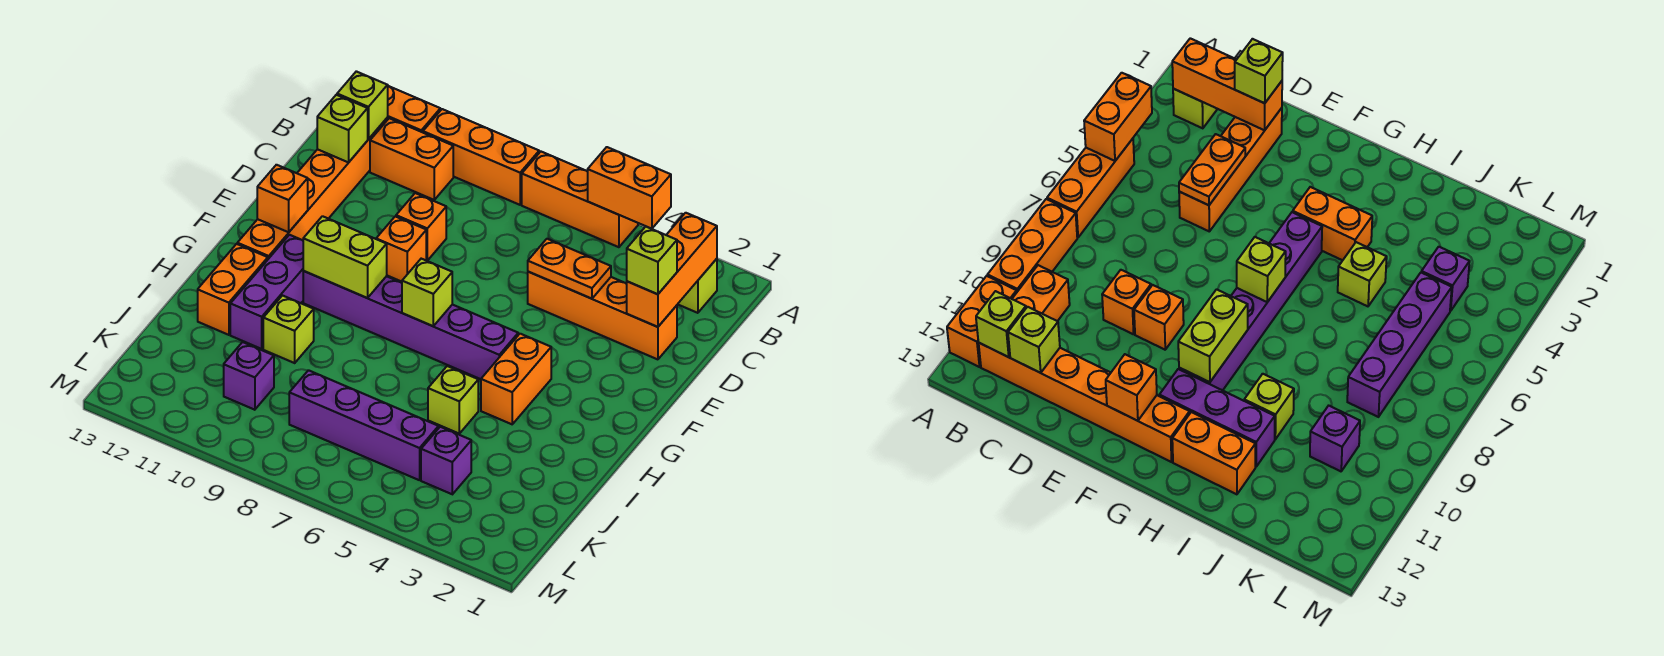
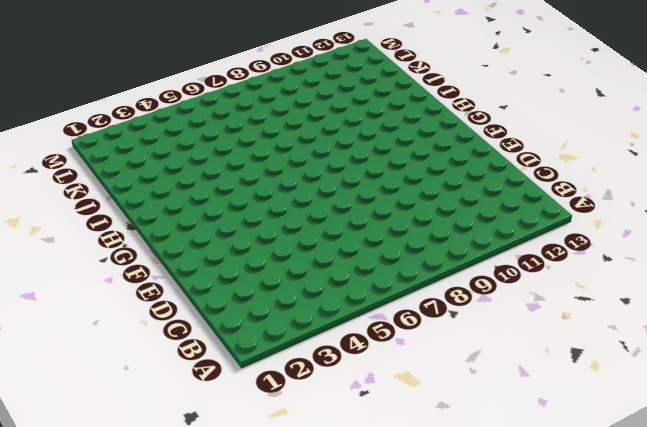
none -> orange 1x3 brick [522,152,638,247]
none -> orange 1x3 brick [423,109,539,205]
none -> orange 1x2 brick [387,86,440,132]

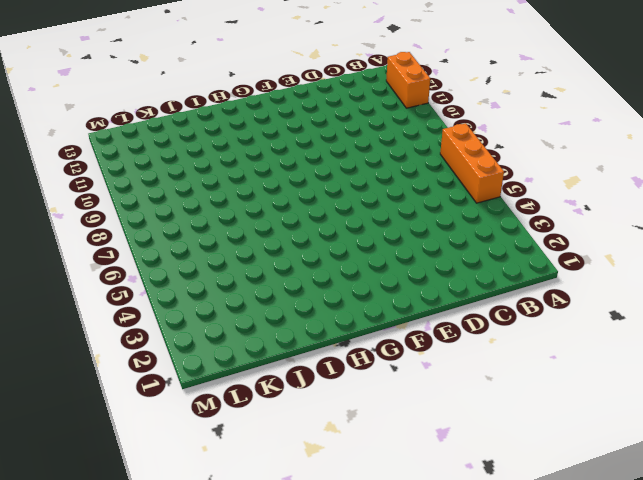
none -> orange 1x3 brick [423,109,539,205]
none -> lime 1x1 brick [678,259,717,313]
none -> orange 1x2 brick [370,118,453,200]

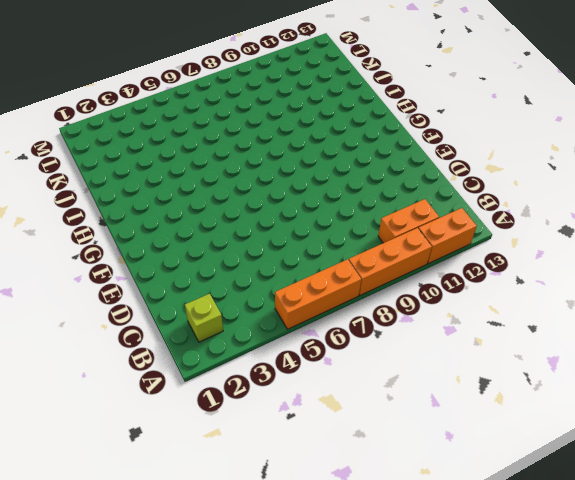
none -> orange 1x6 brick [237,118,388,259]
none -> orange 1x4 brick [528,272,677,359]
none -> orange 1x1 brick [396,193,446,261]

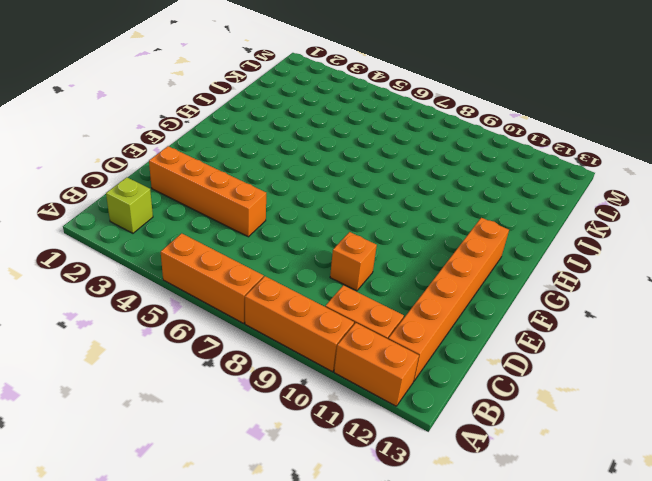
none -> orange 1x1 brick [376,216,426,282]
none -> orange 1x2 brick [481,334,551,424]
none -> purple 1x6 brick [303,271,518,379]

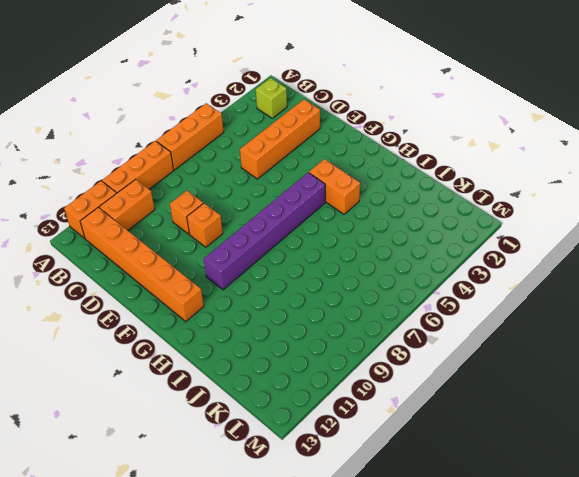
none -> purple 1x3 brick [230,235,303,349]
none -> orange 1x2 brick [198,244,268,335]
none -> lime 1x1 brick [428,366,478,433]

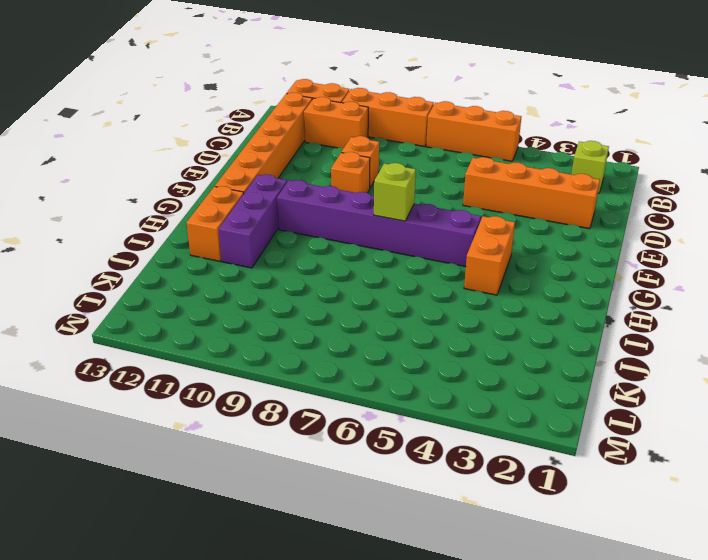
none -> lime 1x1 brick [428,366,478,433]
none -> lime 1x1 brick [263,296,314,363]
none -> purple 1x1 brick [421,427,471,494]

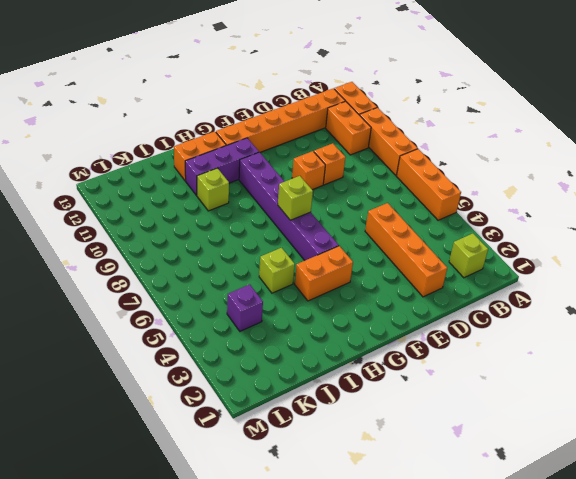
none -> purple 1x4 brick [289,370,439,480]
none -> purple 1x1 brick [224,342,274,410]
none -> orange 1x2 brick [587,147,671,229]

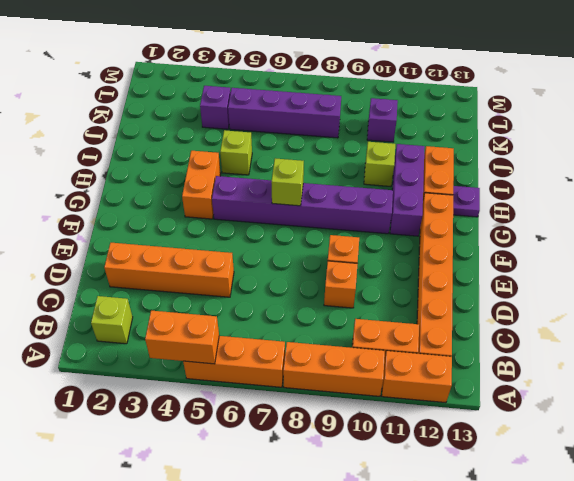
purple 1x1 plate [453,186,480,217] -> none
none -> orange 1x3 brick [627,213,717,327]
none -> lime 1x1 brick [337,71,388,139]
none -> lime 1x1 brick [317,95,368,162]

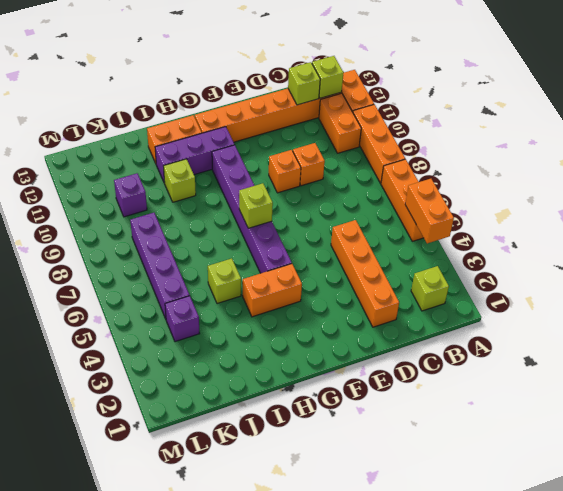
none -> orange 1x3 brick [627,213,717,327]
none -> orange 1x2 plate [528,239,611,299]
none -> orange 1x1 brick [257,165,308,232]

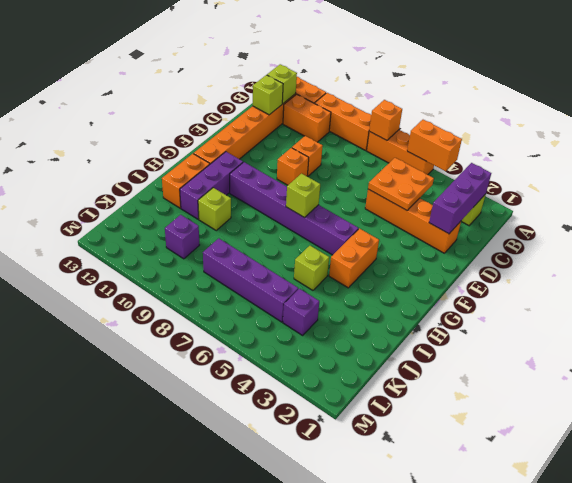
orange 1x1 brick [369,100,402,140] -> orange 1x1 brick moved to [257,165,308,232]
purple 1x3 brick [429,163,491,234] -> orange 1x3 brick [627,213,717,327]
orange 2x2 plate [368,158,434,210] -> orange 1x2 plate [528,239,611,299]
none -> lime 1x2 brick [303,216,387,298]
none -> lime 1x1 brick [627,227,677,294]

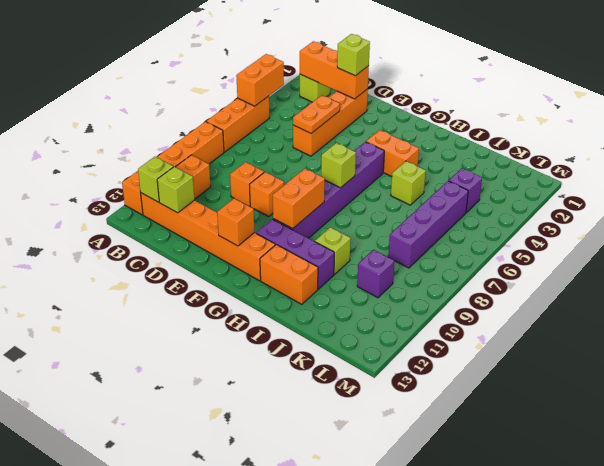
orange 1x2 brick [273,169,325,229] -> lime 1x2 brick [303,216,387,298]

